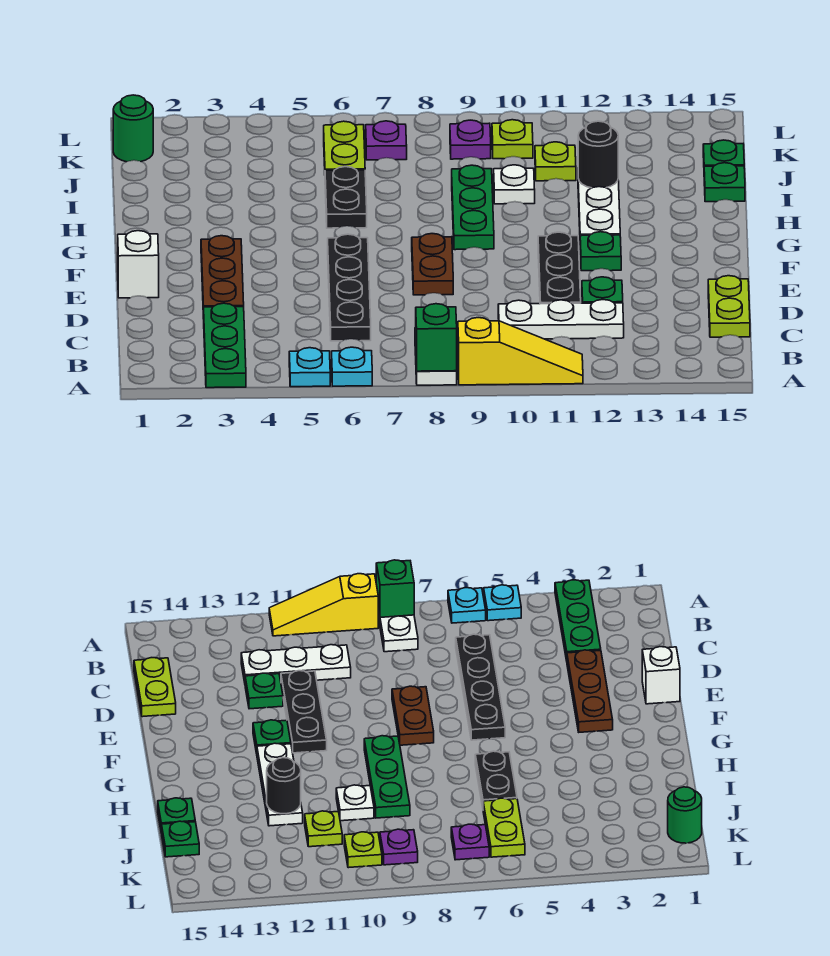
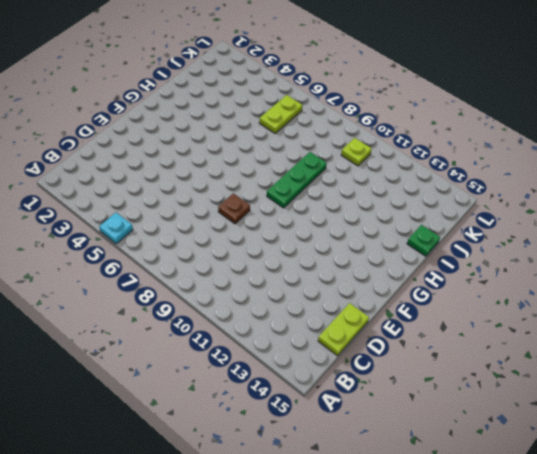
brown 1x1 plate [218,193,250,224] -> brown 1x2 plate [412,234,453,295]
none -> green 1x3 plate [204,303,246,388]
none -> cyan 1x1 plate [332,347,372,386]
none -> white 1x2 plate [415,328,457,385]

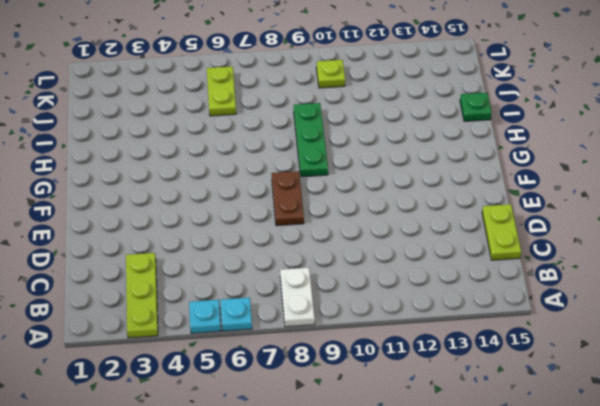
lime 1x3 plate [126,253,158,338] -> green 1x3 plate [204,303,246,388]
none -> yellow 1x3 slope [458,318,583,385]
none -> black 1x4 plate [328,234,371,341]
none -> white 1x3 plate [498,300,624,339]

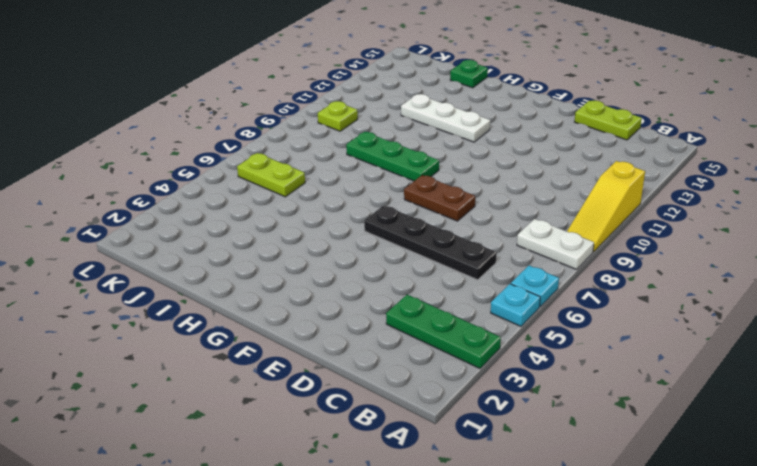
yellow 1x3 slope [567,161,645,252] -> yellow 1x3 slope turned to [458,318,583,385]
none -> white 1x3 plate [498,300,624,339]
none -> brown 1x3 plate [201,236,244,319]
none -> black 1x3 plate [538,232,581,304]

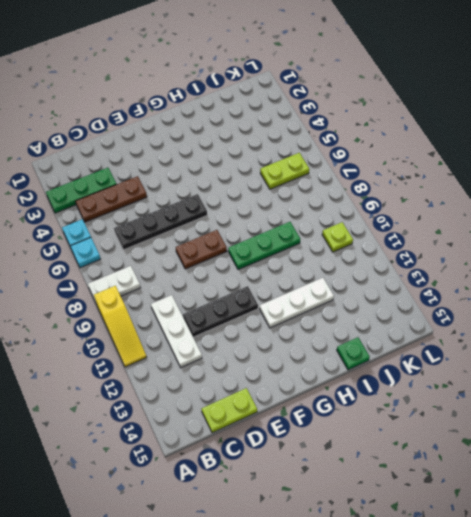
brown 1x3 plate [76,176,147,222] -> brown 1x3 plate moved to [201,236,244,319]
none -> green 1x1 plate [582,277,623,303]
none -> white 1x1 brick [118,231,159,298]
none -> green 1x1 plate [580,232,621,271]

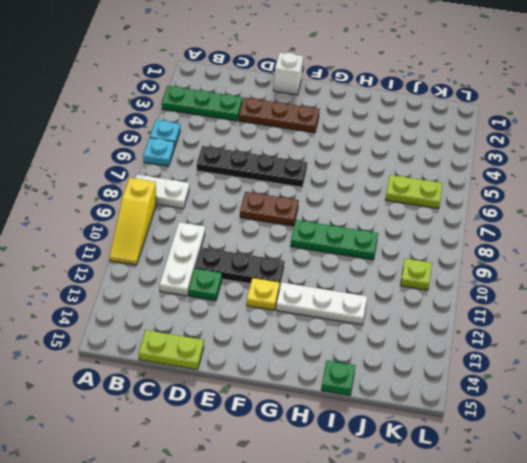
yellow 1x1 plate [247,278,280,310] -> green 1x1 plate [580,232,621,271]
none -> black 1x2 plate [325,167,367,228]
none -> white 1x1 plate [494,165,535,204]
none -> lime 1x1 plate [535,142,576,181]

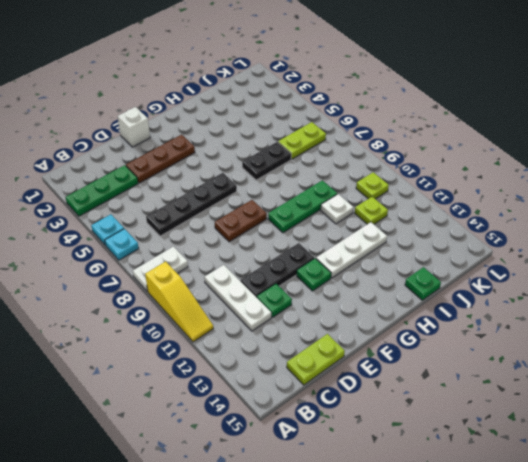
none -> green 1x1 plate [703,140,744,166]
none -> green 1x1 round brick [113,95,153,162]
none -> purple 1x1 plate [366,121,407,160]

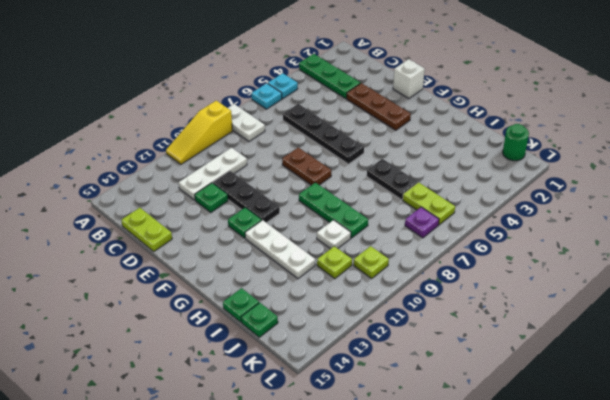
none -> purple 1x1 plate [450,120,491,159]
none -> green 1x1 brick [416,304,457,371]
none -> black 1x1 round brick [578,121,618,188]

